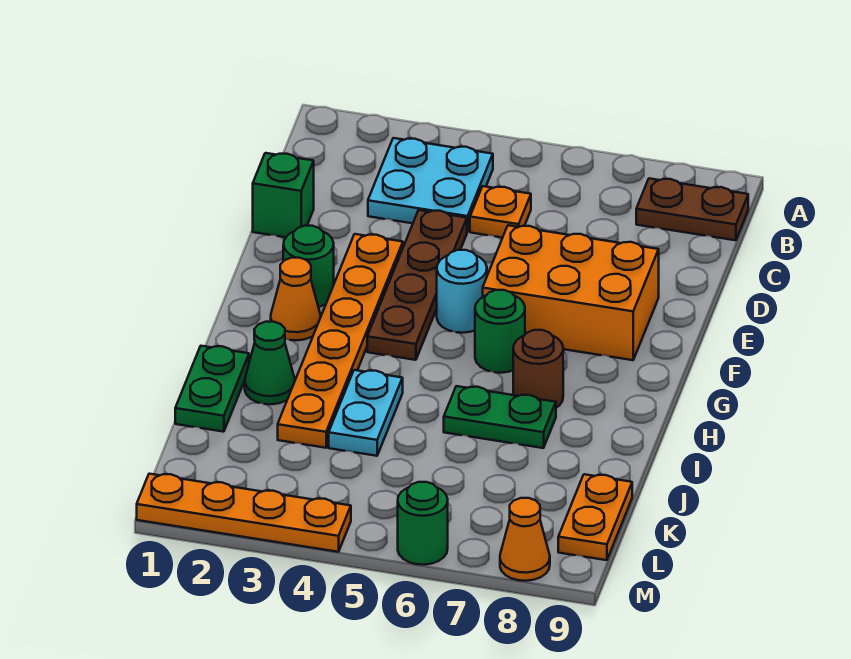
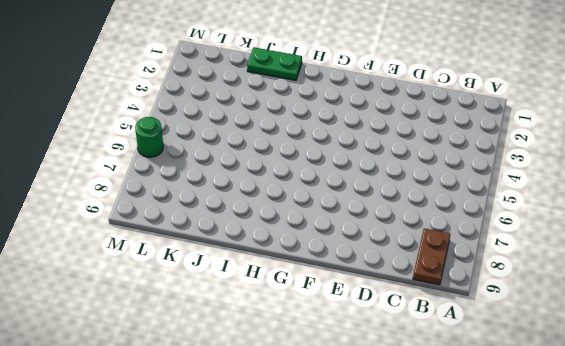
none -> cyan 2x2 plate [368,138,493,232]
none -> orange 1x1 plate [470,186,531,238]
none -> green 1x1 brick [253,153,314,237]

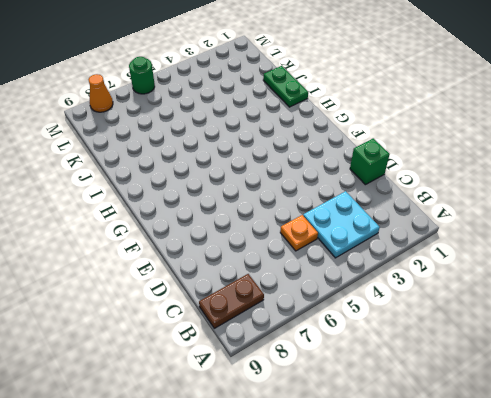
none -> brown 1x4 plate [367,210,467,360]
none -> orange 1x6 plate [278,234,403,448]
none -> orange 2x3 brick [483,225,659,360]

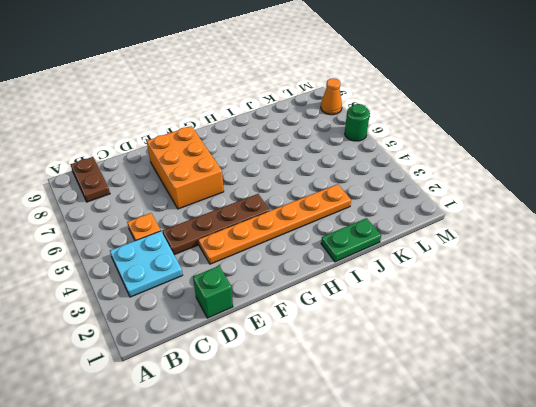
none -> green 1x1 round brick [283,226,334,307]
none -> cyan 1x1 round brick [437,250,487,333]
none -> orange 1x1 cone [271,258,321,340]

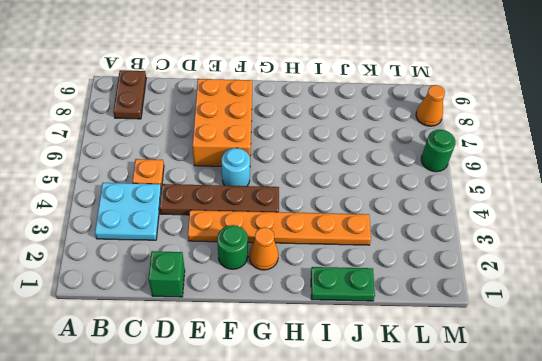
none -> green 1x1 round brick [475,290,525,373]
none -> brown 1x1 round brick [513,330,563,408]
none -> green 1x1 cone [245,322,295,404]

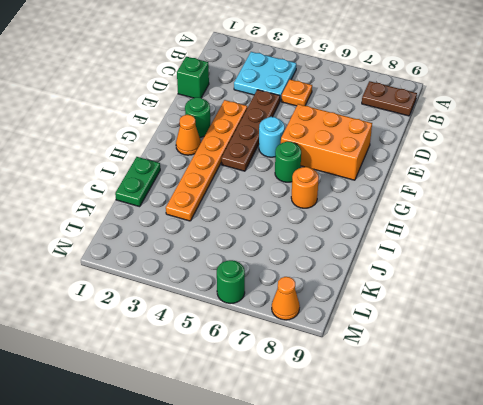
orange 1x1 round brick [291,167,319,208] -> brown 1x1 round brick [513,330,563,408]
none -> green 1x1 cone [245,322,295,404]
none -> cyan 1x2 plate [329,370,403,456]
none -> green 1x2 plate [444,386,556,448]

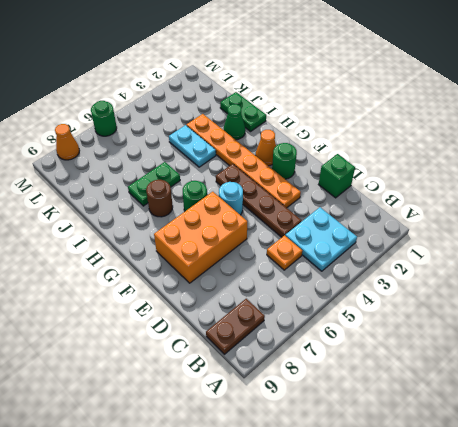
none -> orange 1x2 plate [558,474,632,560]
none -> orange 1x4 plate [137,474,351,552]

